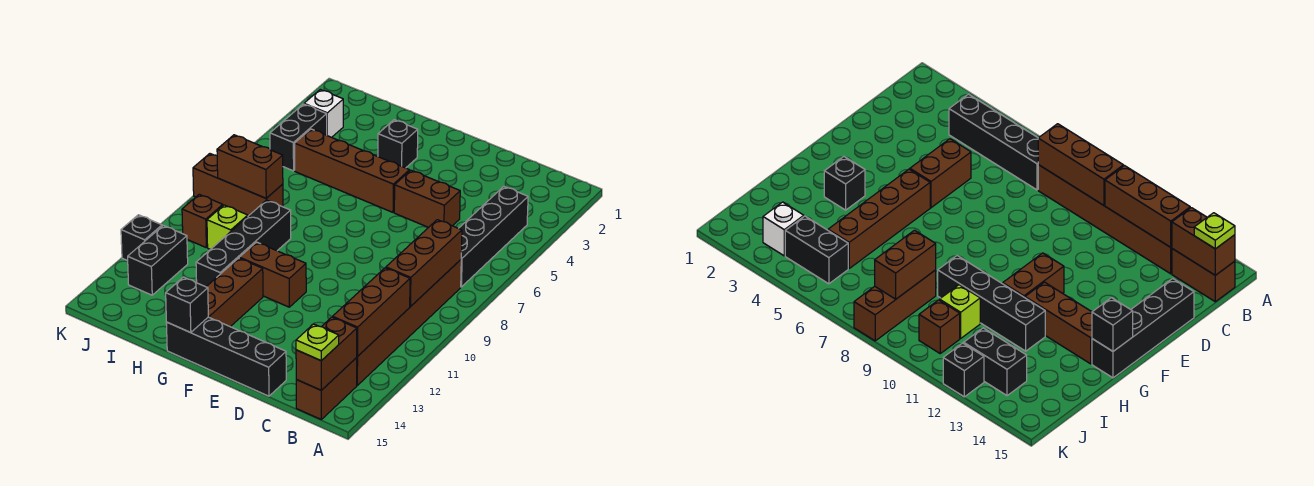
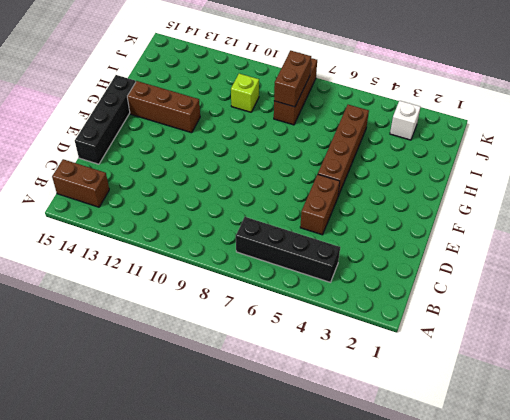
none -> brown 1x6 brick [356,260,461,385]
none -> brown 1x2 brick [239,242,306,307]
none -> black 1x1 brick [378,120,418,168]

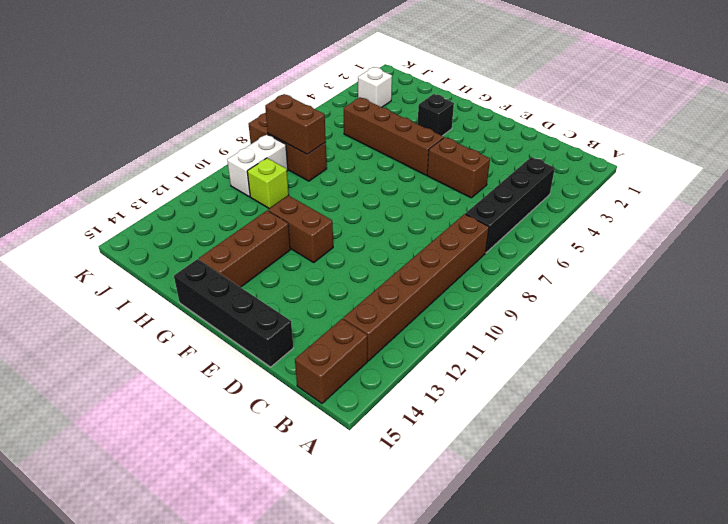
white 1x2 brick [227,134,288,197] -> brown 1x1 brick [182,194,223,247]
none -> black 1x4 brick [196,200,291,287]
none -> black 1x2 brick [270,104,327,171]
none -> black 1x2 brick [128,226,188,295]

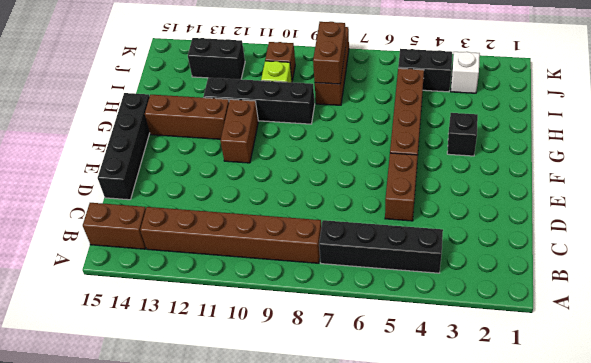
none -> black 1x1 brick [121,215,162,261]
none -> brown 1x3 brick [386,220,462,307]
none -> brown 1x3 brick [333,268,410,356]

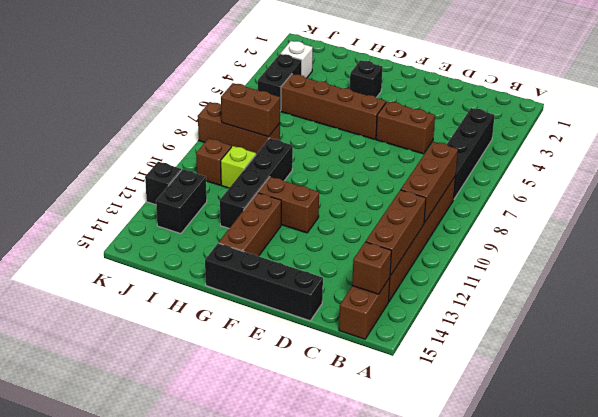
brown 1x1 brick [352,242,391,294] -> brown 1x2 brick [296,317,357,390]
none -> black 1x1 brick [166,277,208,333]
none -> lime 1x1 plate [296,324,339,361]

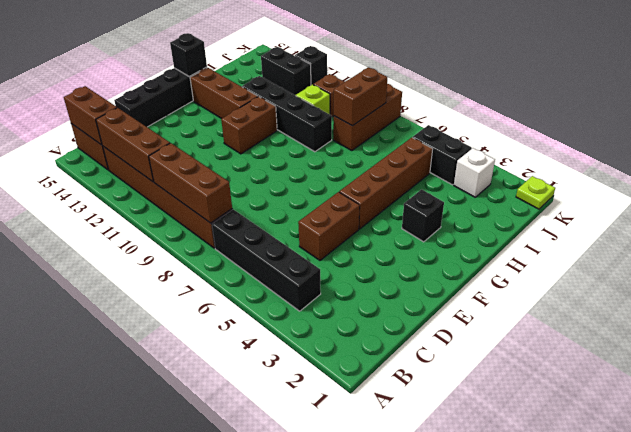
lime 1x1 plate [516,176,555,209] -> lime 1x1 plate moved to [296,324,339,361]

